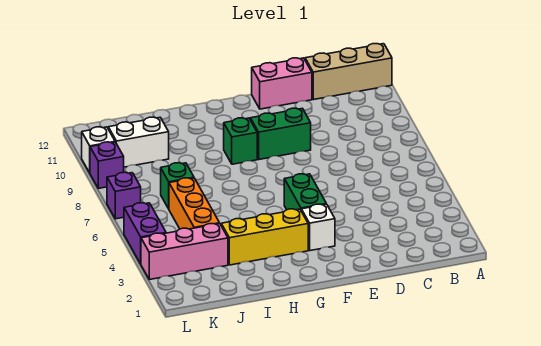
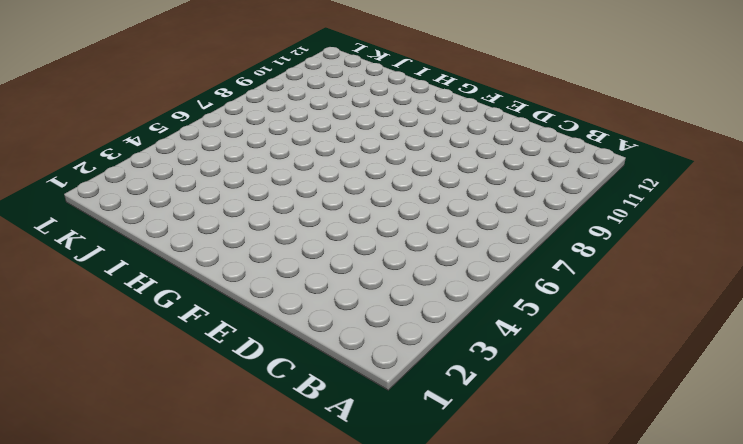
none -> tan 1x3 brick [305,44,392,100]
none -> pink 1x2 brick [252,58,312,109]
none -> green 1x2 brick [250,108,311,159]

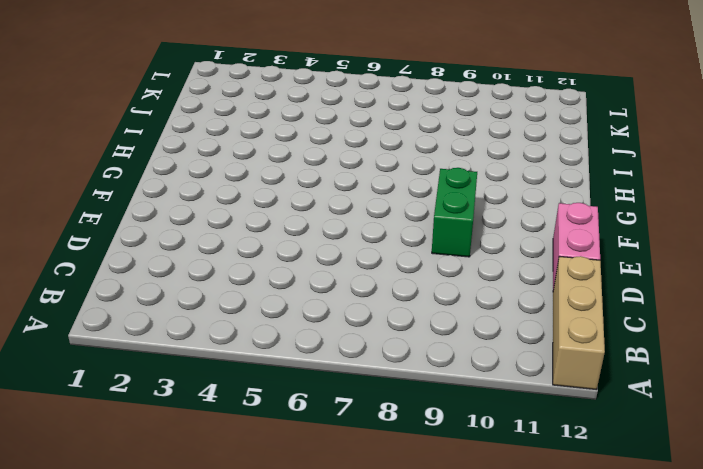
none -> white 1x1 brick [301,204,335,251]
none -> green 1x2 brick [284,174,326,210]
none -> yellow 1x3 brick [221,209,308,265]

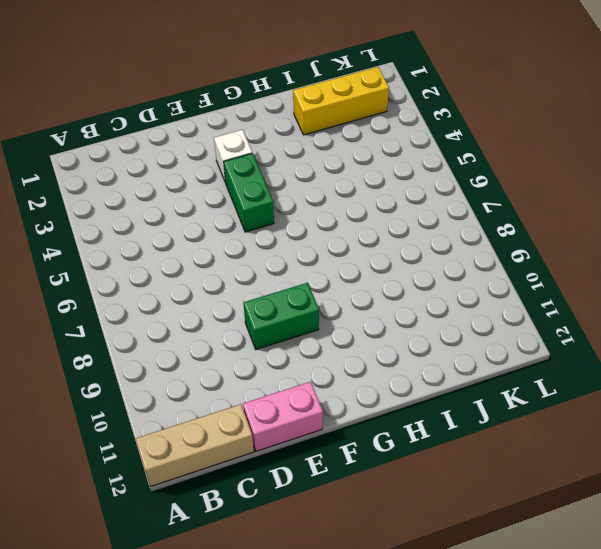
yellow 1x3 brick [293,67,389,135] -> yellow 1x3 brick moved to [221,209,308,265]
none -> green 1x1 brick [224,118,257,164]
none -> pink 1x3 brick [141,224,228,280]
none -> orange 1x3 brick [169,178,220,229]

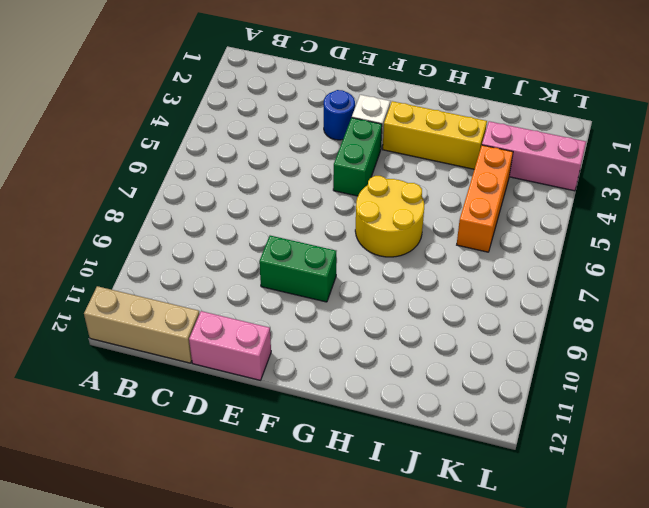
blue 1x1 round brick [324,90,355,140] -> none
yellow 2x2 round brick [355,176,424,257] -> none
none -> green 1x1 brick [224,118,257,164]
none -> green 1x1 brick [161,163,194,209]
none -> white 1x2 brick [108,117,169,167]

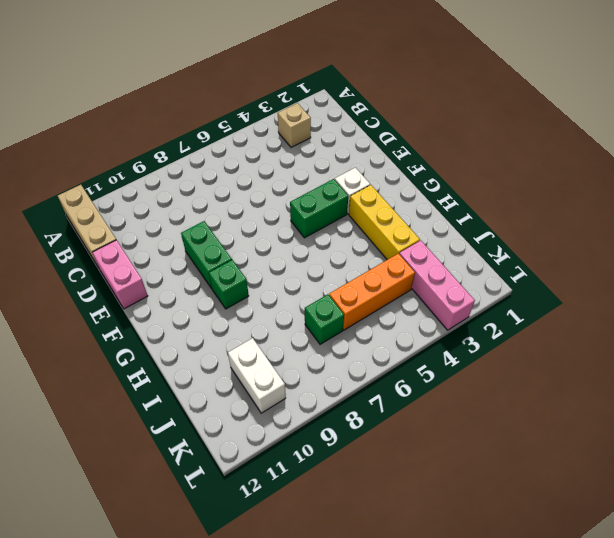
tan 1x1 brick [278,103,311,147] -> none
none -> purple 1x2 brick [124,203,166,264]
none -> purple 1x1 brick [107,172,141,219]
none -> purple 1x1 brick [90,142,124,188]

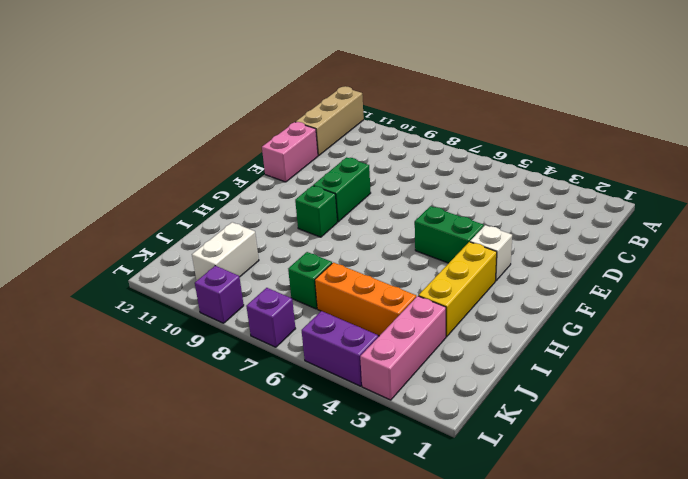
none -> white 1x1 brick [82,127,115,173]

